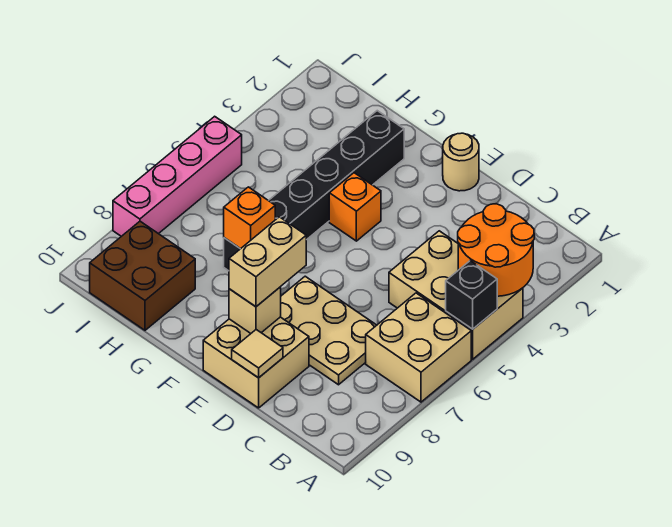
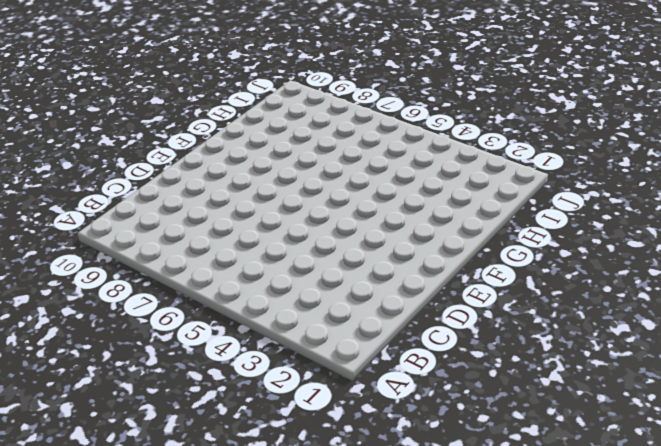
none -> tan 2x3 brick [389,231,523,359]
none -> tan 2x2 brick [366,293,471,402]
none -> tan 2x3 plate [281,276,377,385]

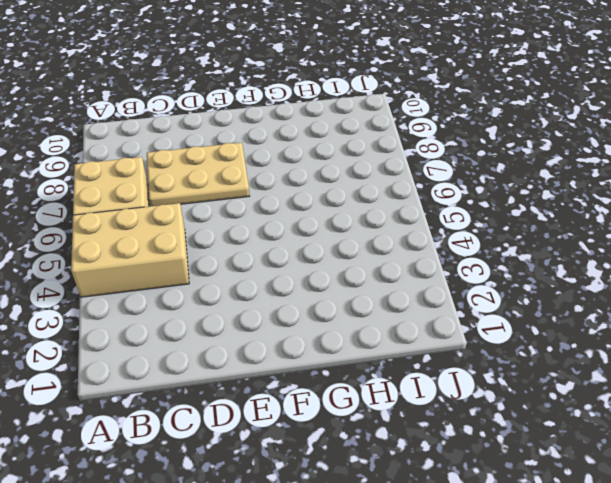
none -> tan 2x2 brick [203,317,309,408]
none -> tan 1x1 round brick [443,133,479,191]
none -> orange 1x1 brick [329,173,381,241]

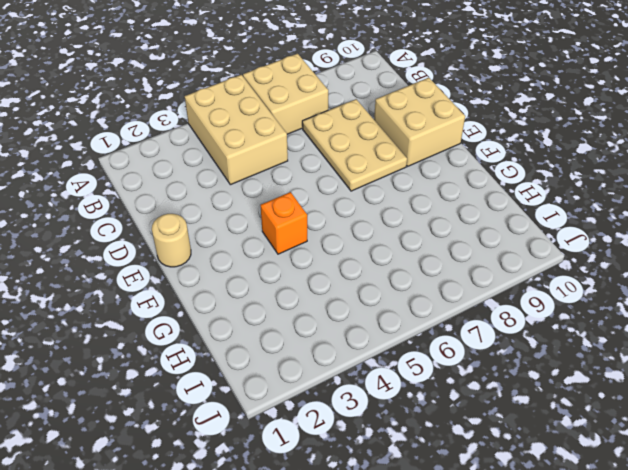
none -> black 1x6 brick [224,111,404,271]
none -> brown 2x2 brick [90,221,195,330]
none -> pink 1x4 brick [113,116,242,236]

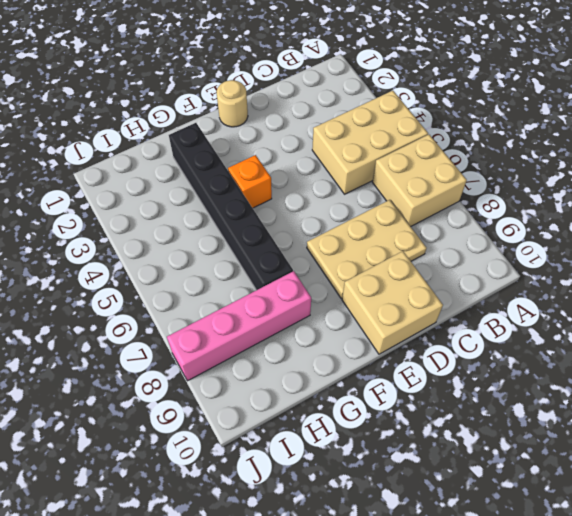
pink 1x4 brick [167,271,311,381] -> pink 1x4 brick turned to [113,116,242,236]
none -> brown 2x2 brick [90,221,195,330]
none -> orange 2x2 round brick [458,204,534,296]
none -> black 1x1 brick [446,261,497,329]

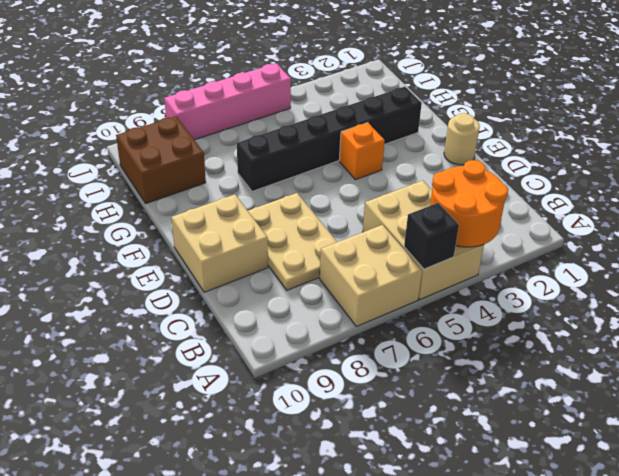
none -> tan 1x1 tile [232,330,283,378]
none -> tan 1x1 brick [229,287,281,333]
none -> orange 1x1 brick [224,187,275,249]

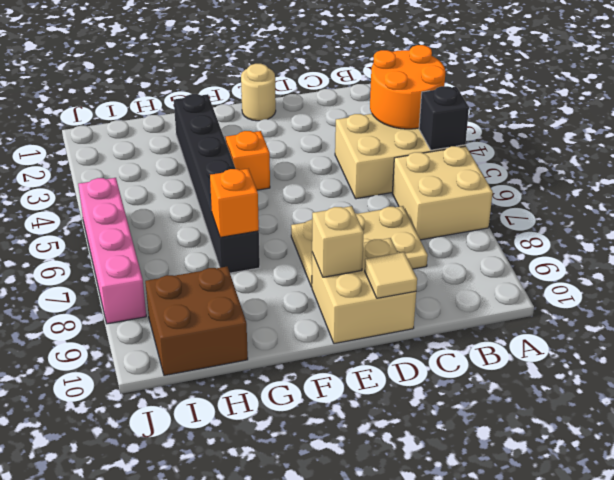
none -> tan 1x2 brick [229,217,306,307]

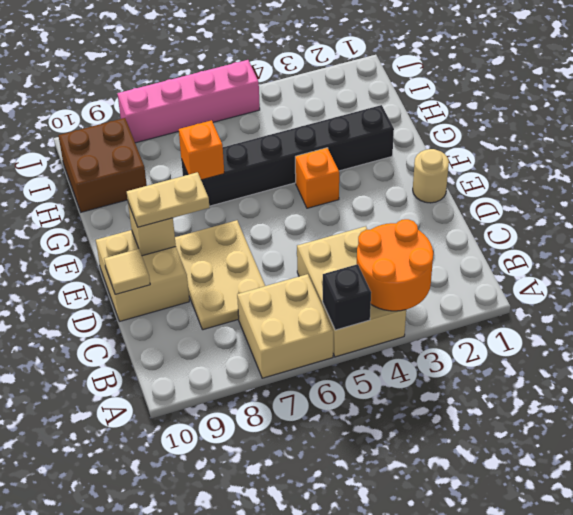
tan 1x2 plate [127,172,209,227] -> tan 1x2 brick [229,217,306,307]

